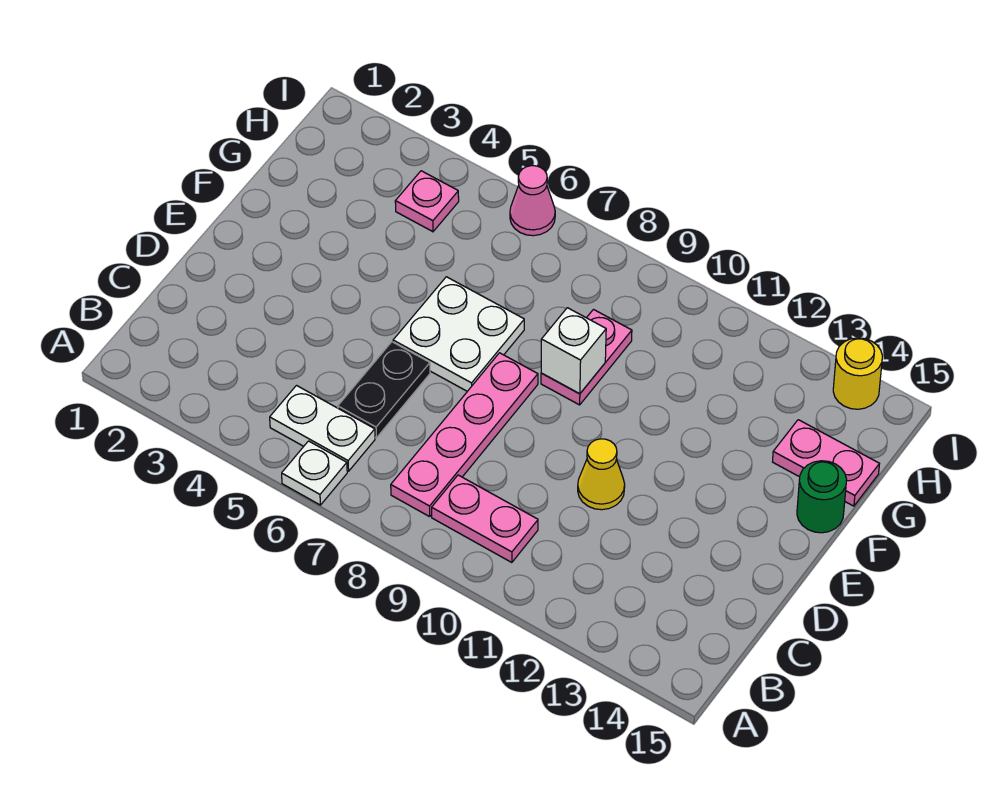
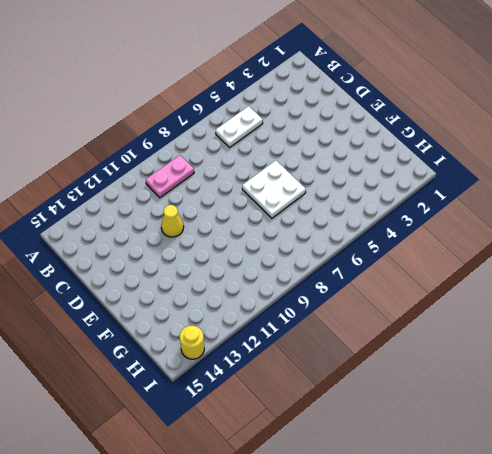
none -> white 1x1 plate [282,441,347,505]
none -> pink 1x4 plate [391,353,538,517]
none -> black 1x2 plate [338,342,430,438]

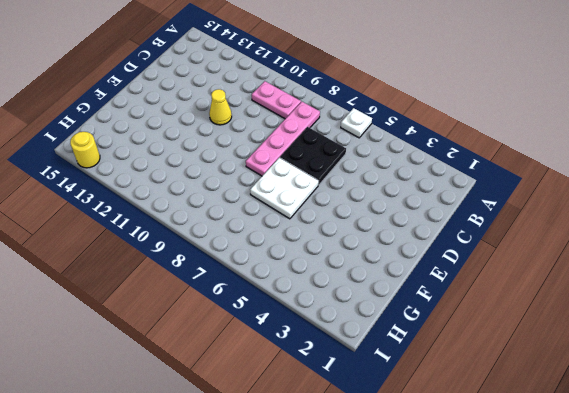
black 2x2 plate [280,127,346,185] -> black 1x2 plate [338,342,430,438]
none -> white 1x2 plate [270,386,375,471]
none -> pink 1x2 plate [541,310,632,405]
none -> green 1x1 round brick [797,461,847,533]

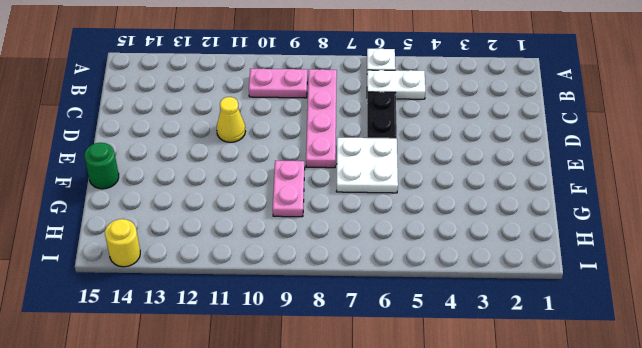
none -> pink 1x2 plate [773,420,879,506]
none -> pink 1x1 plate [395,171,459,232]
none -> pink 1x1 cone [510,166,555,236]

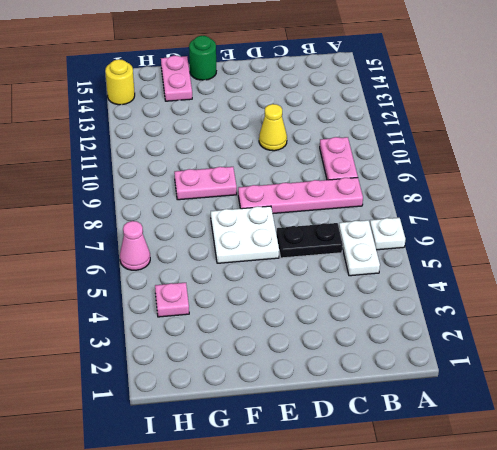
none -> white 1x1 brick [541,308,606,394]

